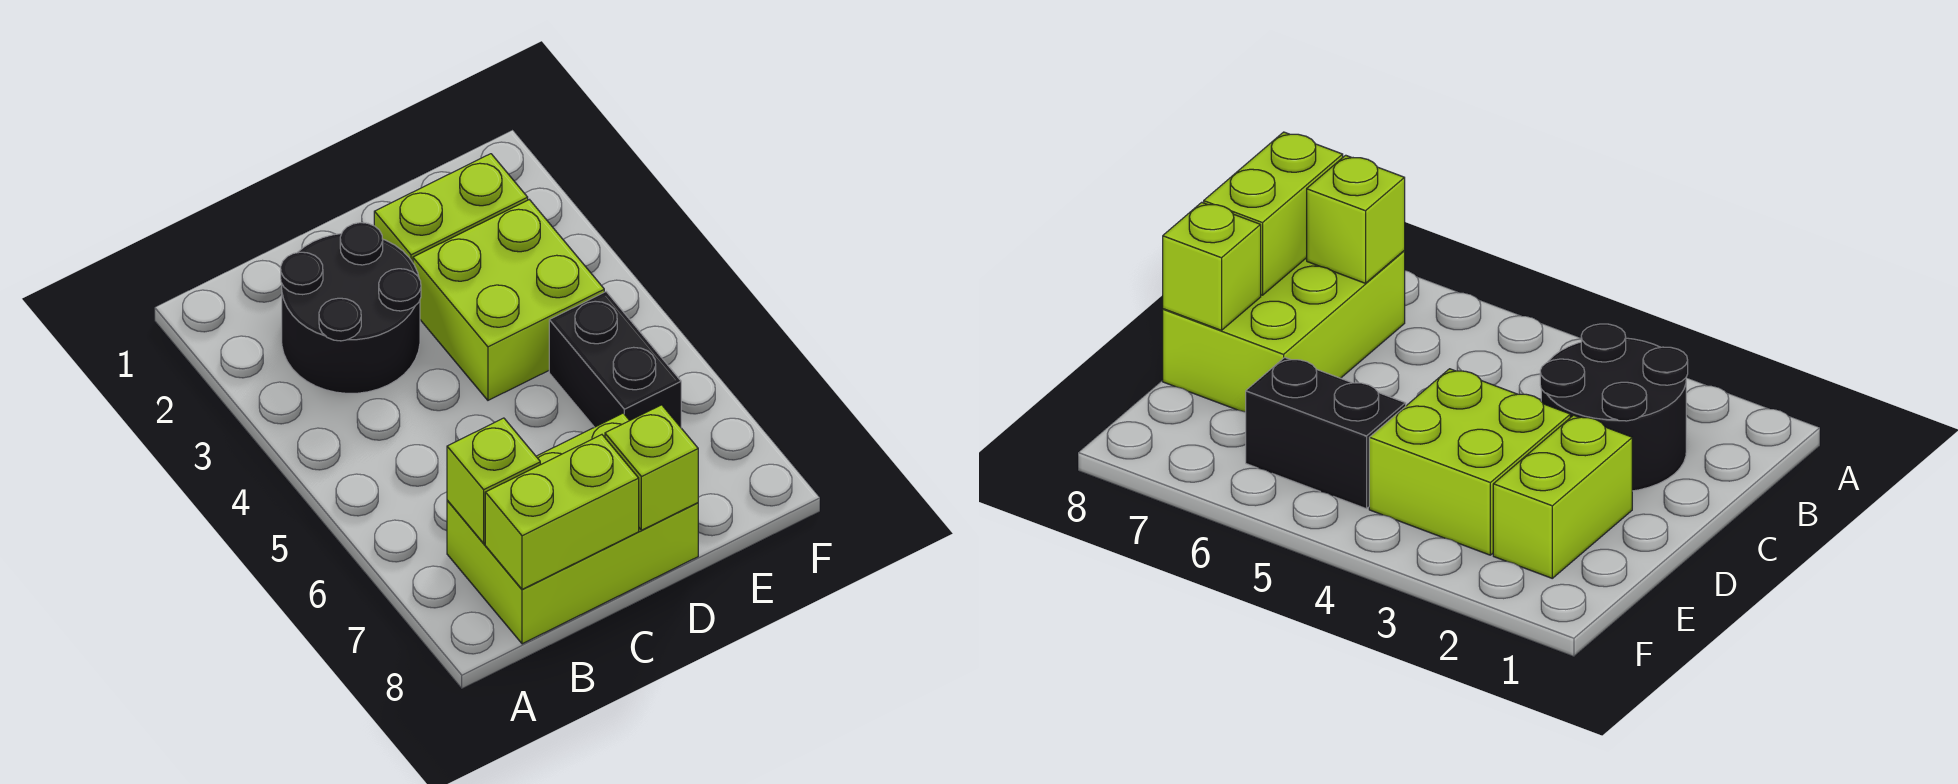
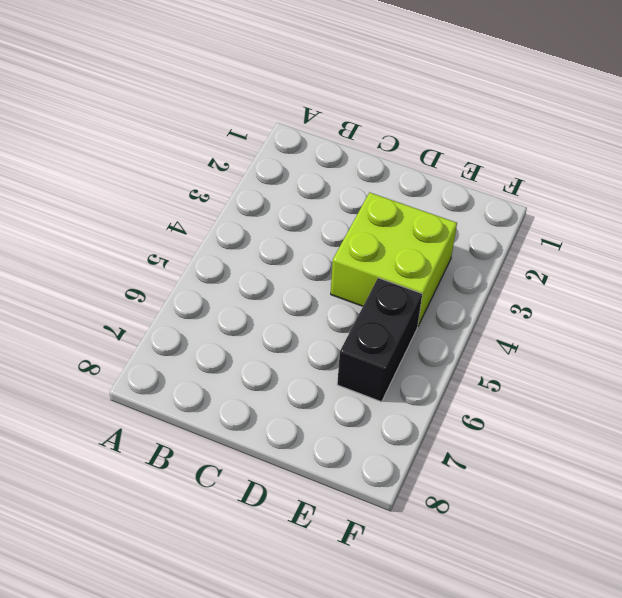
none -> black 2x2 round brick [281,223,421,393]
none -> lime 2x3 brick [447,413,698,644]

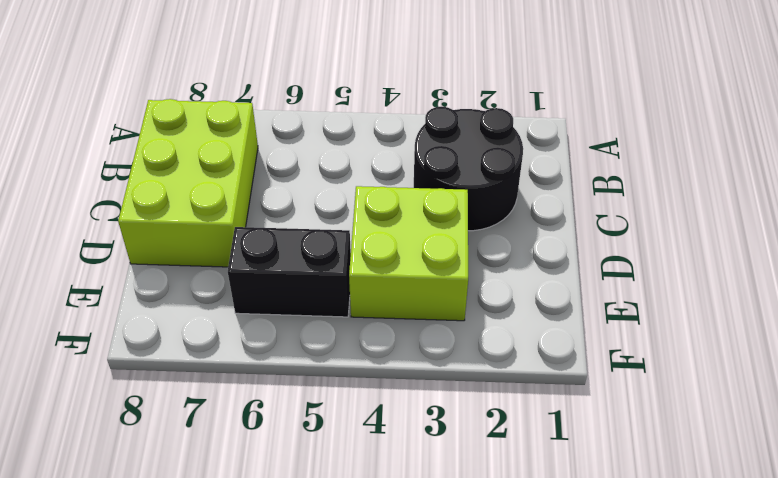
none -> lime 1x2 brick [374,154,528,262]
none -> lime 1x1 brick [447,418,540,543]

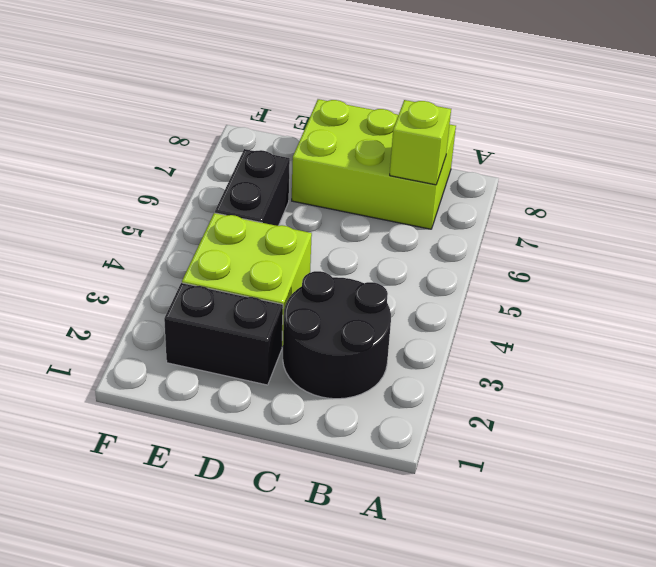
black 1x2 brick [164,283,283,385] -> lime 1x2 brick [374,154,528,262]
none -> lime 1x2 brick [485,435,639,589]
none -> lime 1x1 brick [605,405,698,530]

